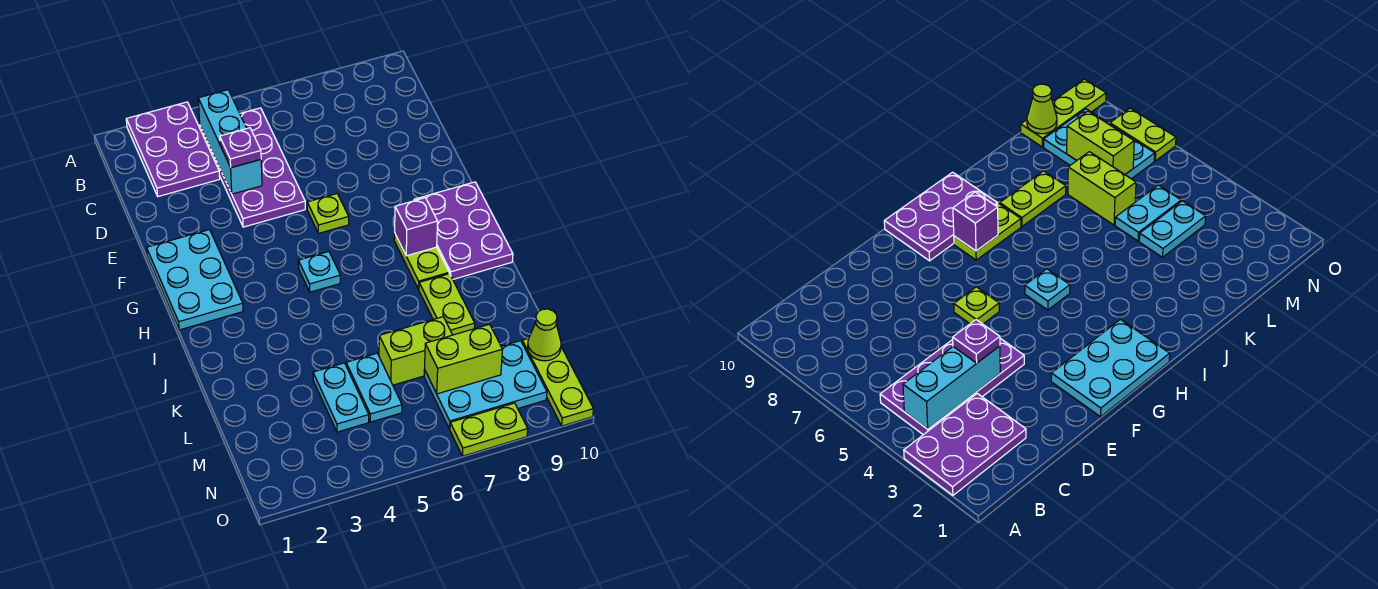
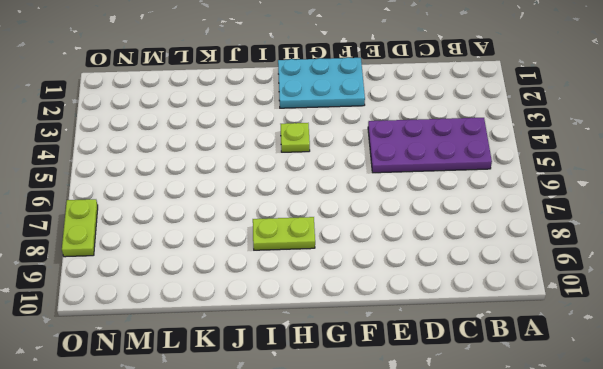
lime 1x1 plate [281,123,310,152] -> lime 1x1 plate moved to [307,194,349,233]
none -> purple 2x3 plate [126,102,220,196]
none -> purple 2x3 plate [414,182,513,279]
none -> cyan 1x1 plate [298,252,340,292]

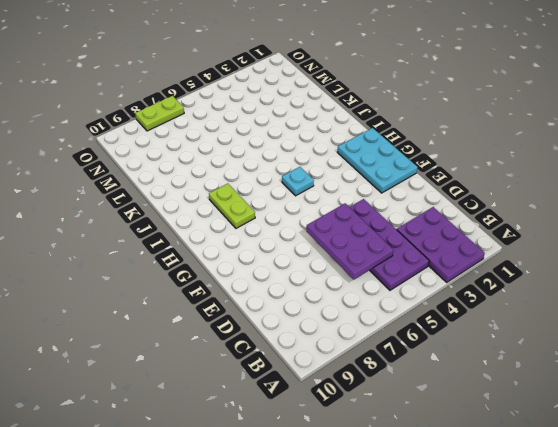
purple 2x3 plate [306,203,393,279] -> purple 2x3 plate moved to [414,182,513,279]
none -> lime 1x1 plate [307,194,349,233]
none -> lime 1x2 plate [419,274,475,335]
none -> cyan 1x2 plate [313,363,369,432]

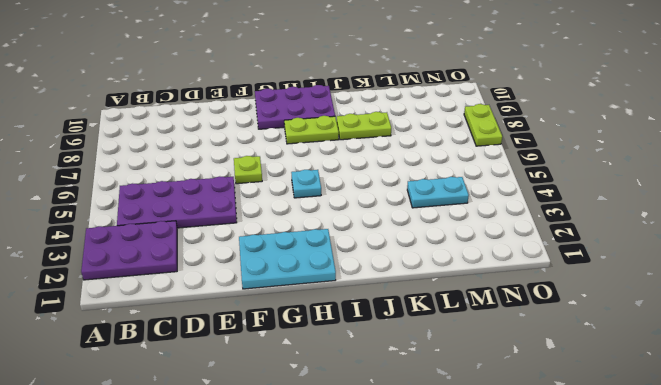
none -> cyan 1x2 plate [346,353,402,422]
none -> lime 1x2 brick [379,317,452,385]
none -> cyan 2x3 plate [424,341,547,429]

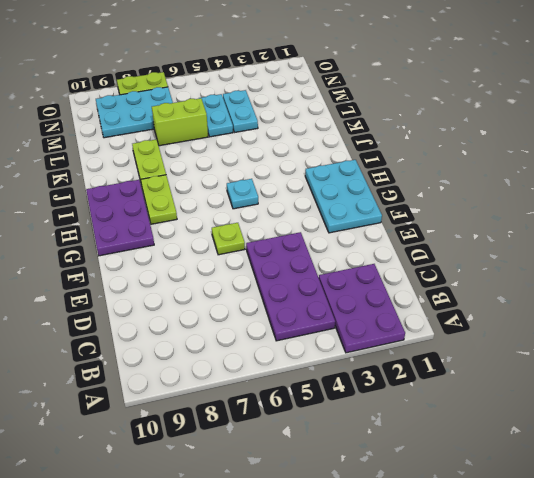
none -> lime 1x3 plate [522,338,593,426]
none -> cyan 1x3 brick [198,90,262,194]
none -> purple 1x1 brick [395,198,438,256]

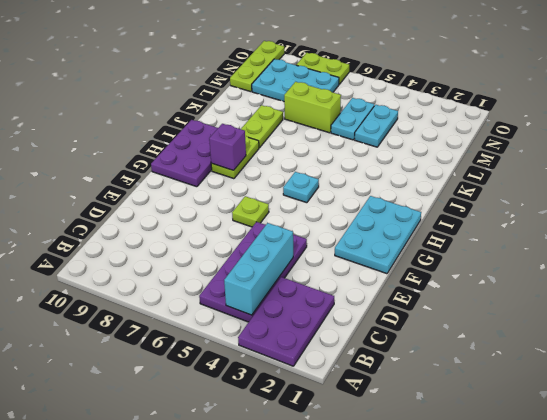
none -> lime 1x2 brick [425,324,502,394]
none -> lime 1x1 cone [528,309,561,361]
none -> purple 1x1 plate [220,128,261,168]

